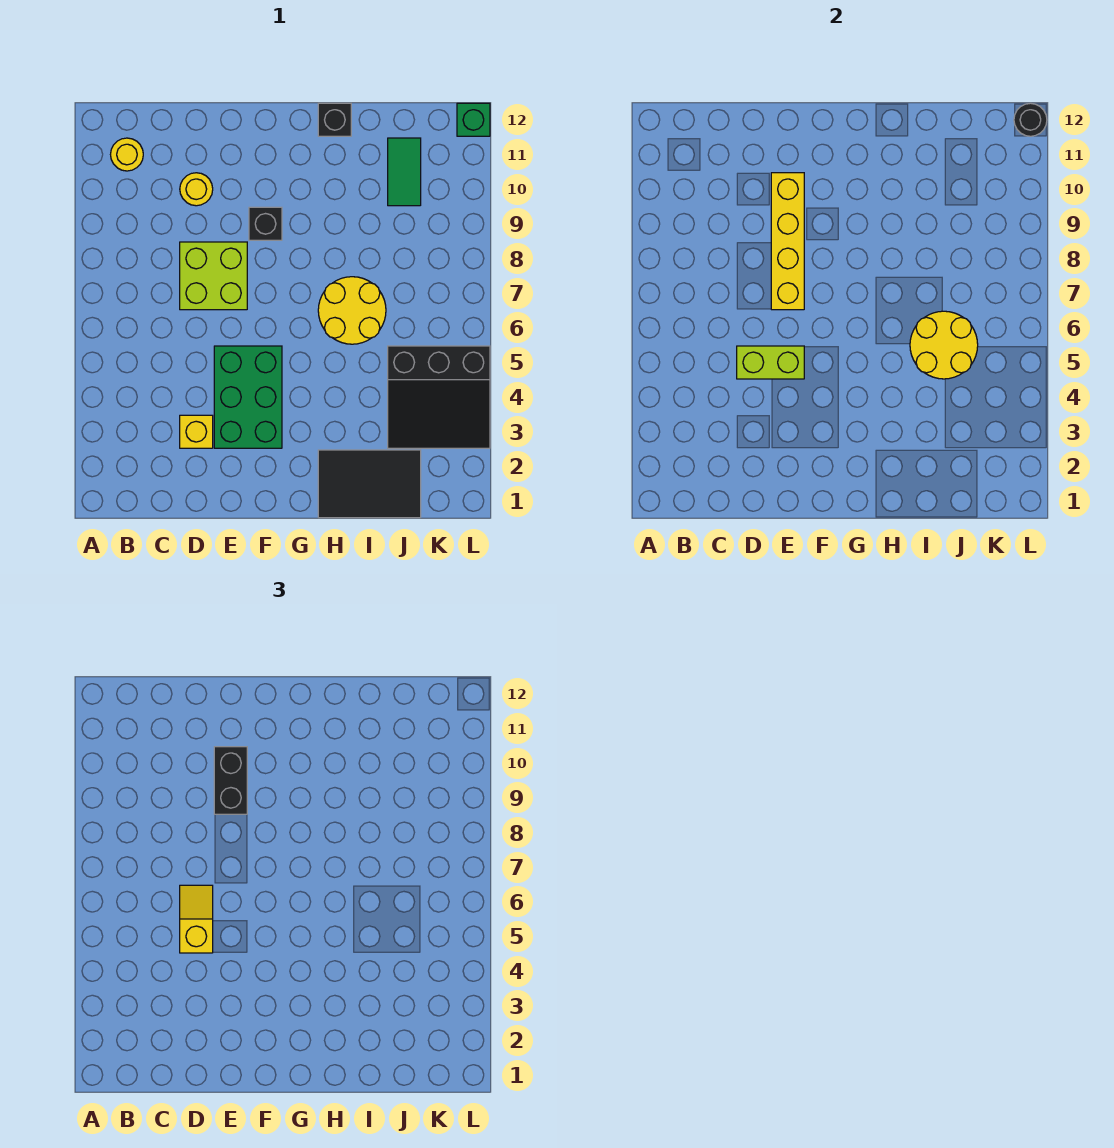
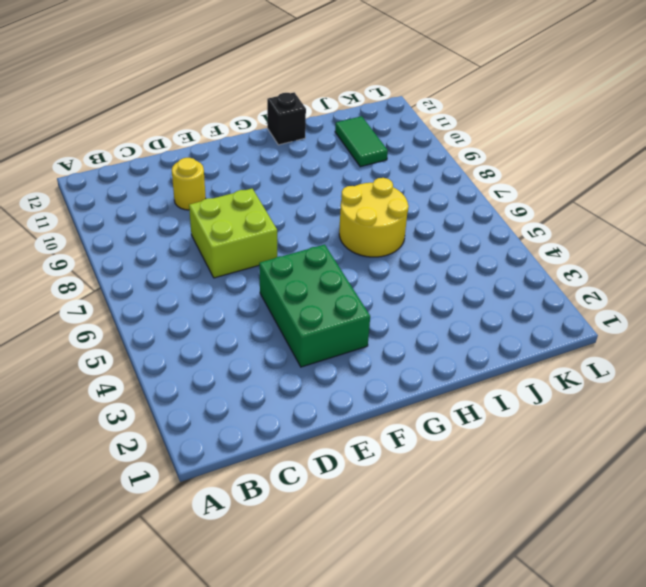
none -> yellow 1x1 round brick [111,138,143,171]
none -> yellow 1x1 brick [180,415,213,448]
none -> black 1x1 brick [249,207,282,240]

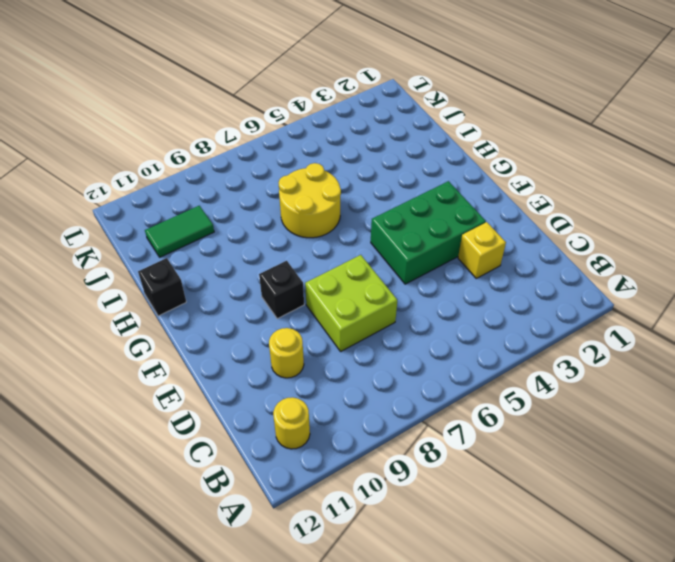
none -> black 2x3 tile [318,450,421,518]
none -> black 3x3 slope [388,346,490,448]
none -> green 1x1 brick [457,103,490,136]

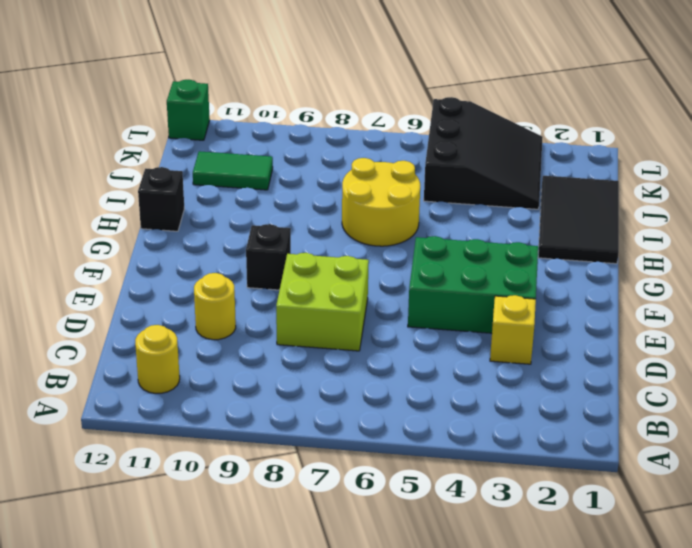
none -> lime 1x2 brick [737,346,804,379]
none -> yellow 1x4 brick [771,173,804,310]
none -> yellow 2x2 round brick [910,311,978,379]

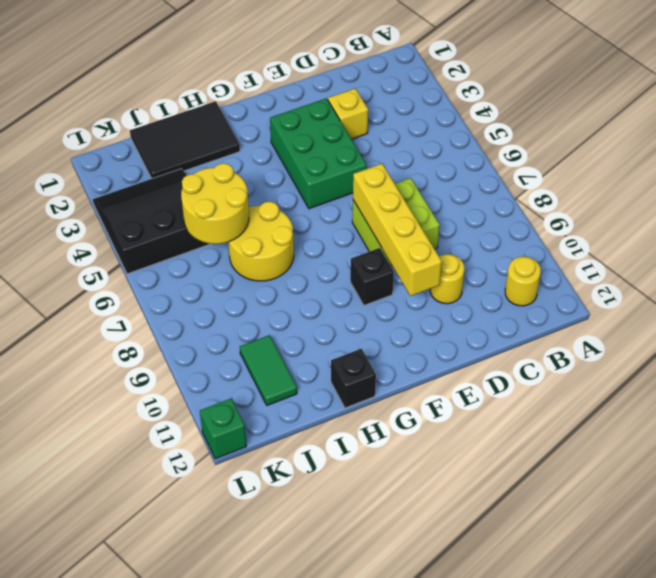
none -> lime 1x2 brick [737,346,804,379]
none -> black 1x1 round brick [1014,103,1047,136]
none -> yellow 1x2 slope [180,885,213,953]

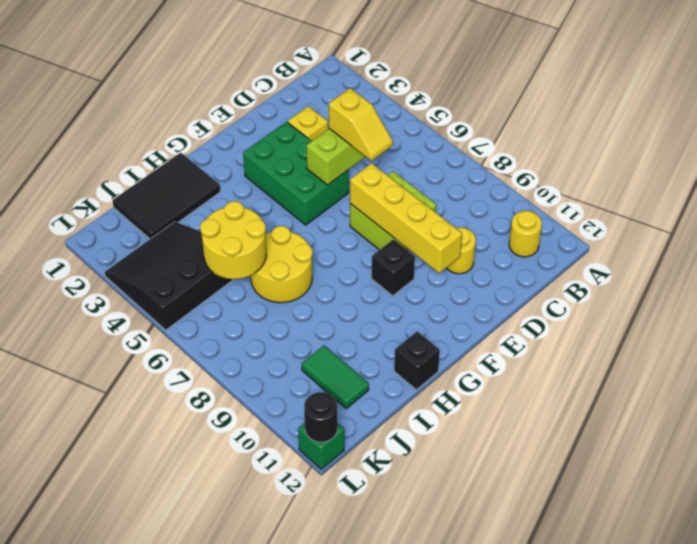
none -> black 1x2 brick [214,747,247,814]

